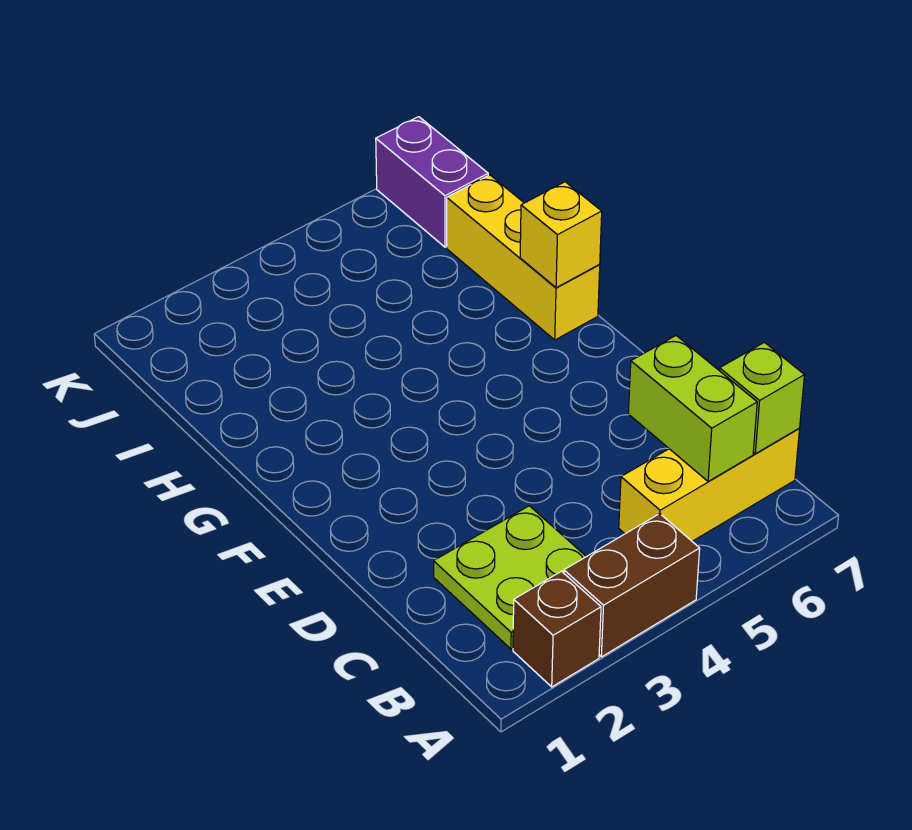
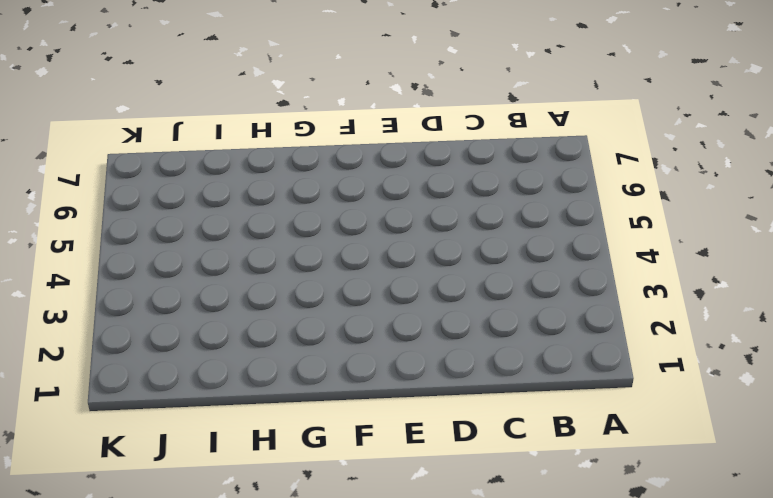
none -> brown 1x1 brick [513,571,601,687]
none -> brown 1x2 brick [564,514,700,657]

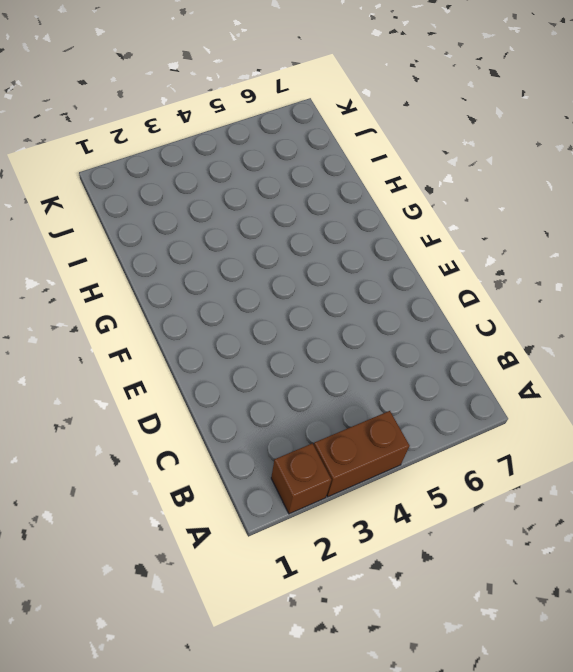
none -> lime 2x2 plate [434,506,586,649]
none -> yellow 1x3 brick [619,429,800,541]

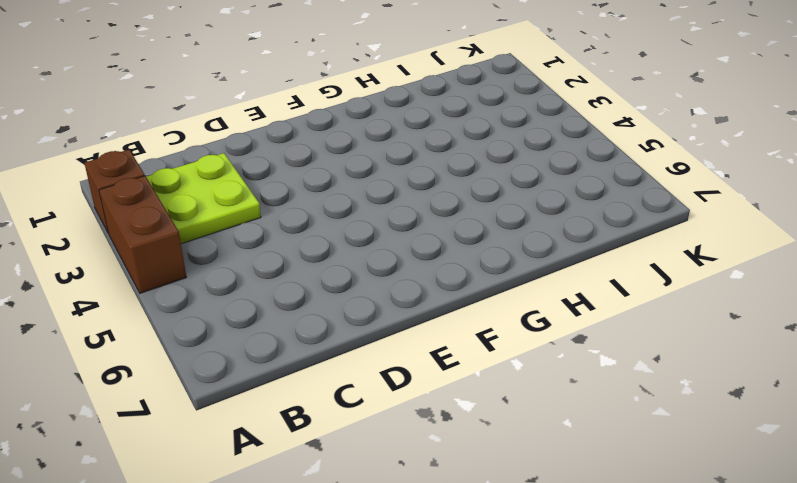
none -> yellow 1x3 brick [619,429,800,541]
none -> yellow 1x3 brick [447,175,600,340]

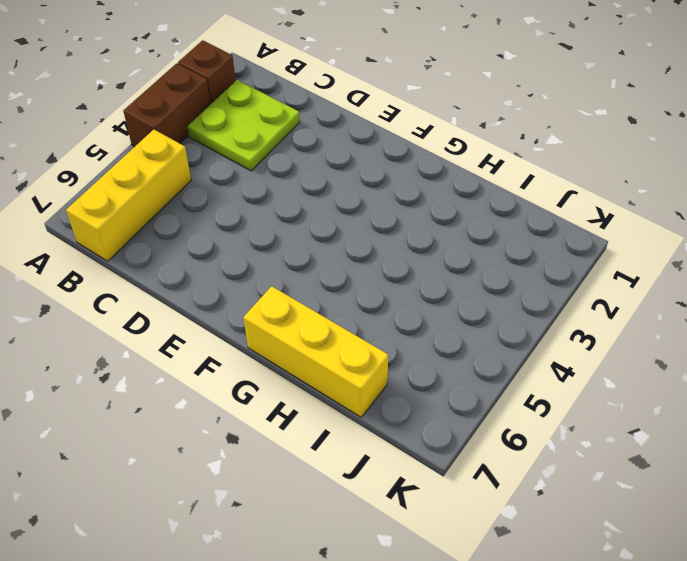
none -> purple 1x2 brick [376,117,488,247]
none -> lime 1x2 brick [628,336,757,481]

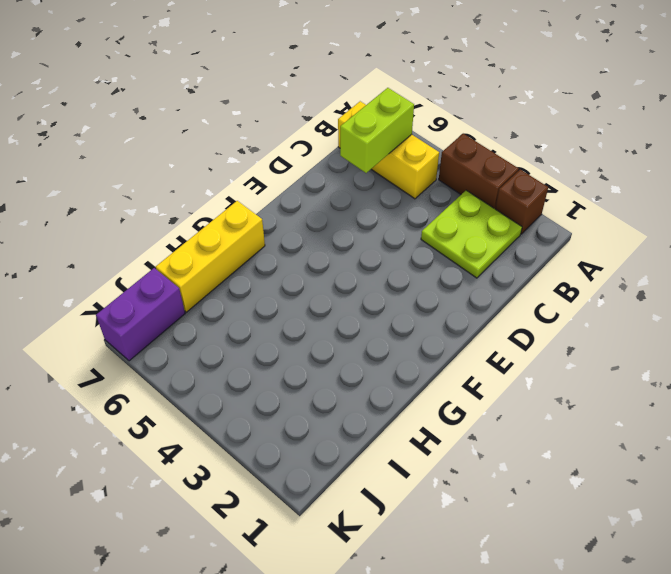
none -> lime 1x1 brick [719,342,804,454]
none -> yellow 1x1 brick [520,182,602,288]

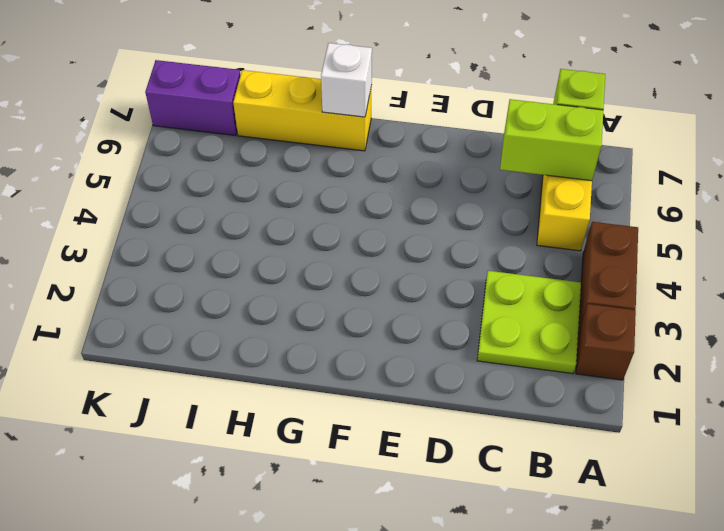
white 1x1 brick [321,43,372,117] -> yellow 1x1 brick [520,182,602,288]

